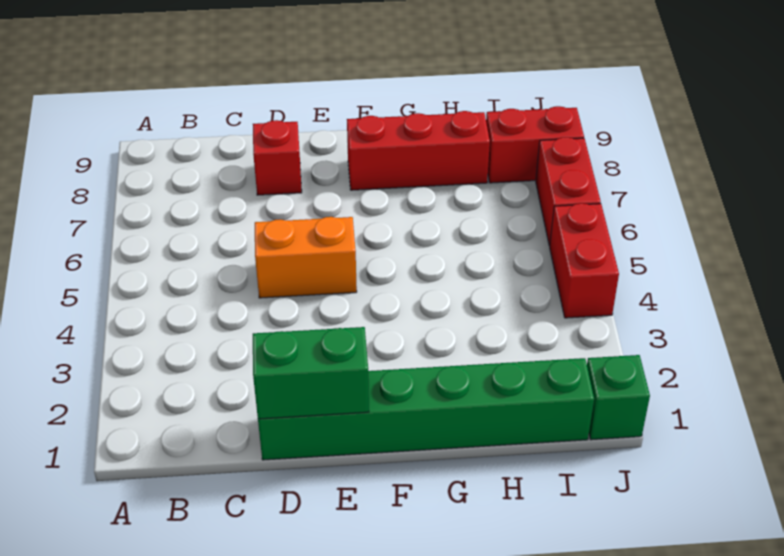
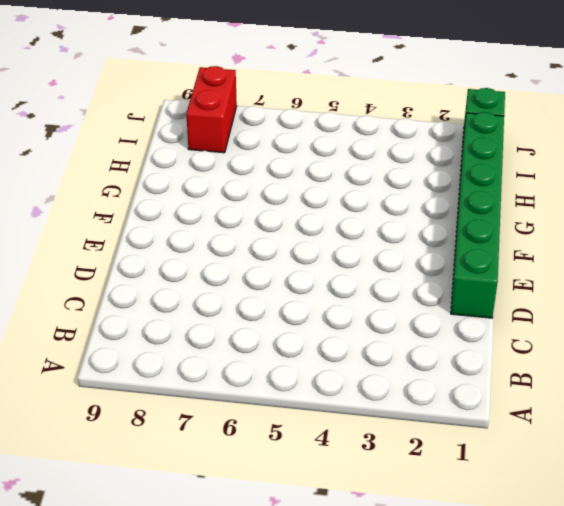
none -> orange 1x2 brick [255,217,357,298]
none -> red 1x1 brick [253,120,302,195]

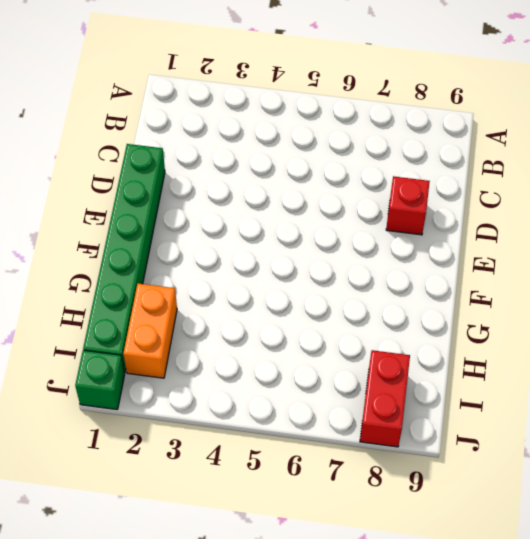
orange 1x2 brick [123,283,177,378] -> orange 1x2 brick moved to [255,217,357,298]
none -> red 1x3 brick [347,111,490,190]
none -> red 1x2 brick [550,203,619,318]

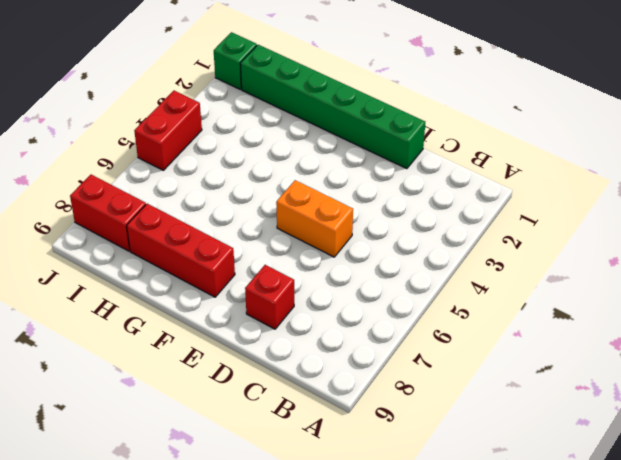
none -> red 1x2 brick [536,137,601,246]
none -> green 1x2 brick [253,327,369,419]

